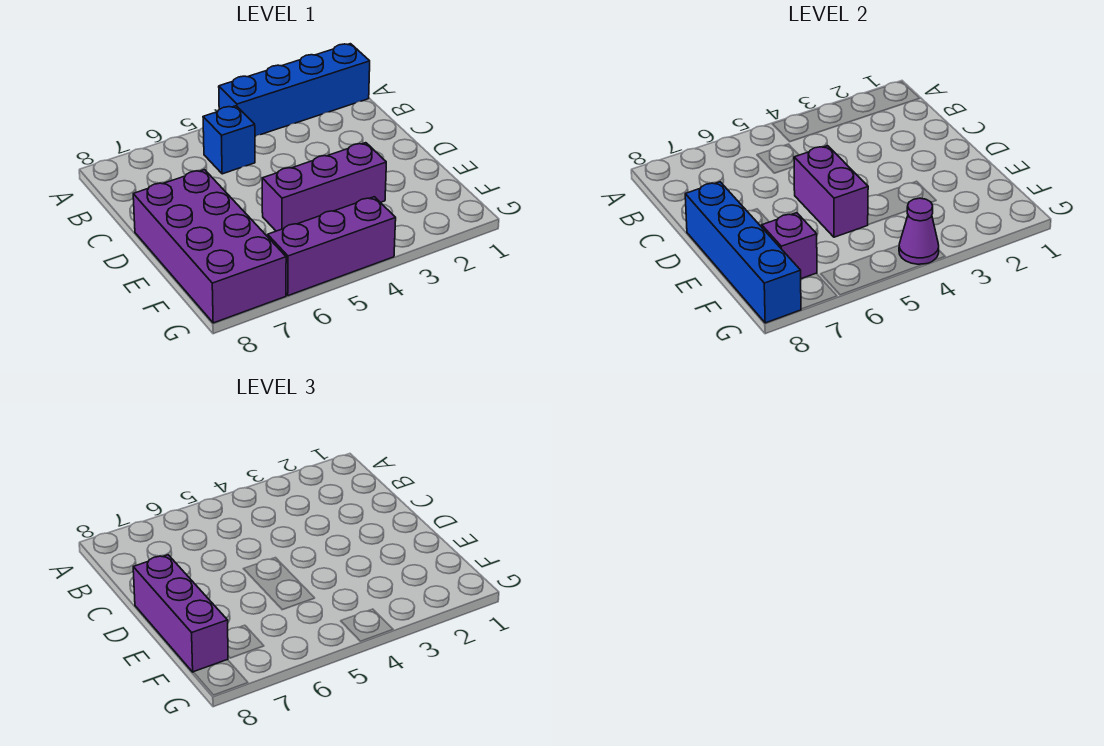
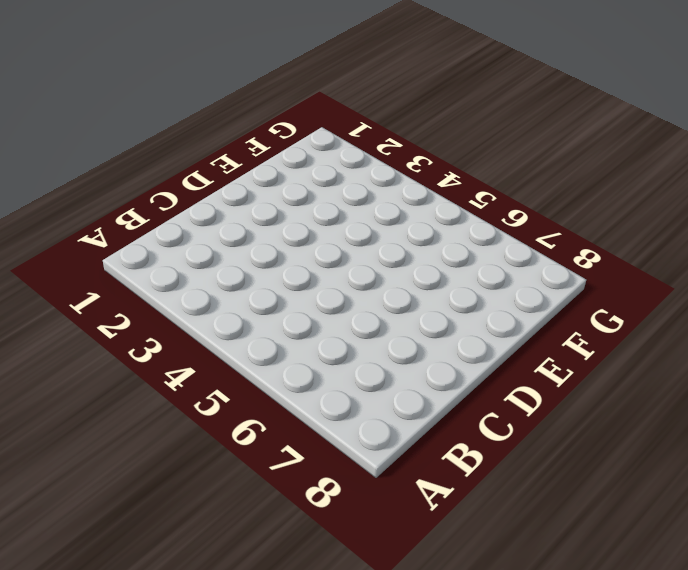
none -> blue 1x4 brick [219,44,370,136]
none -> blue 1x1 brick [203,106,255,174]

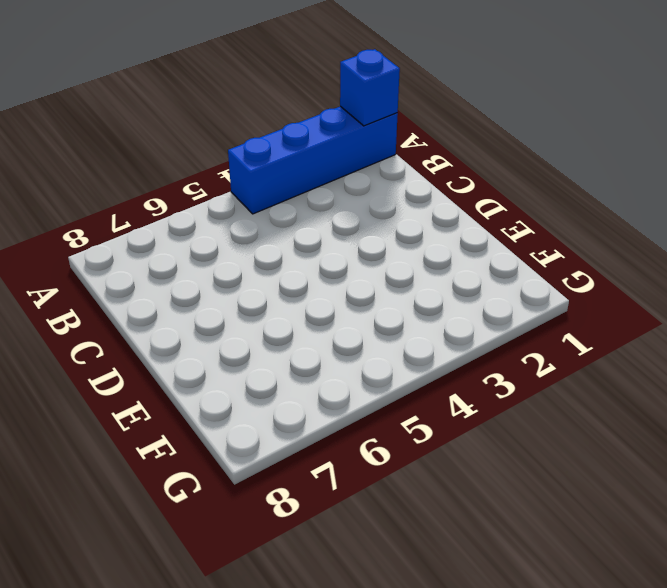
blue 1x1 brick [340,49,400,126] -> blue 1x1 brick moved to [203,106,255,174]
none -> purple 2x4 brick [133,170,286,323]
none -> purple 1x3 brick [262,143,386,231]

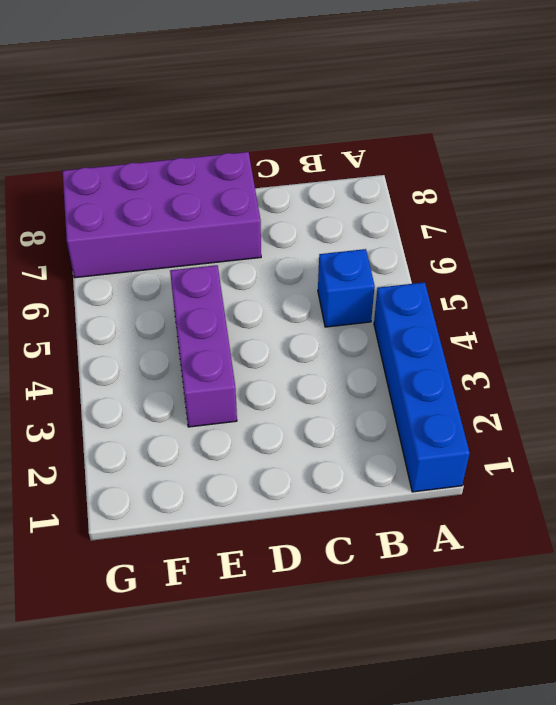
none -> purple 1x3 brick [268,197,396,296]
none -> purple 1x2 brick [794,146,868,237]

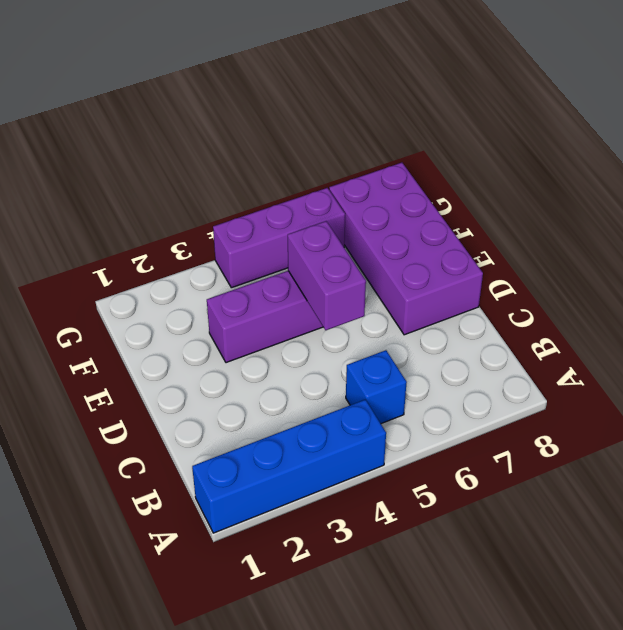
none -> blue 1x4 brick [685,182,801,323]
none -> purple 1x1 brick [762,213,817,279]

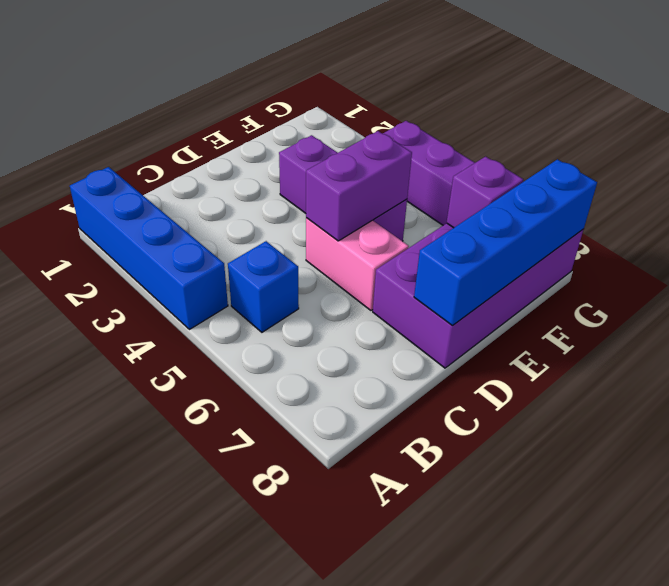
pink 1x2 brick [306,218,409,310] -> none
none -> purple 1x1 cone [899,198,939,264]
none -> purple 1x3 brick [133,555,228,672]

